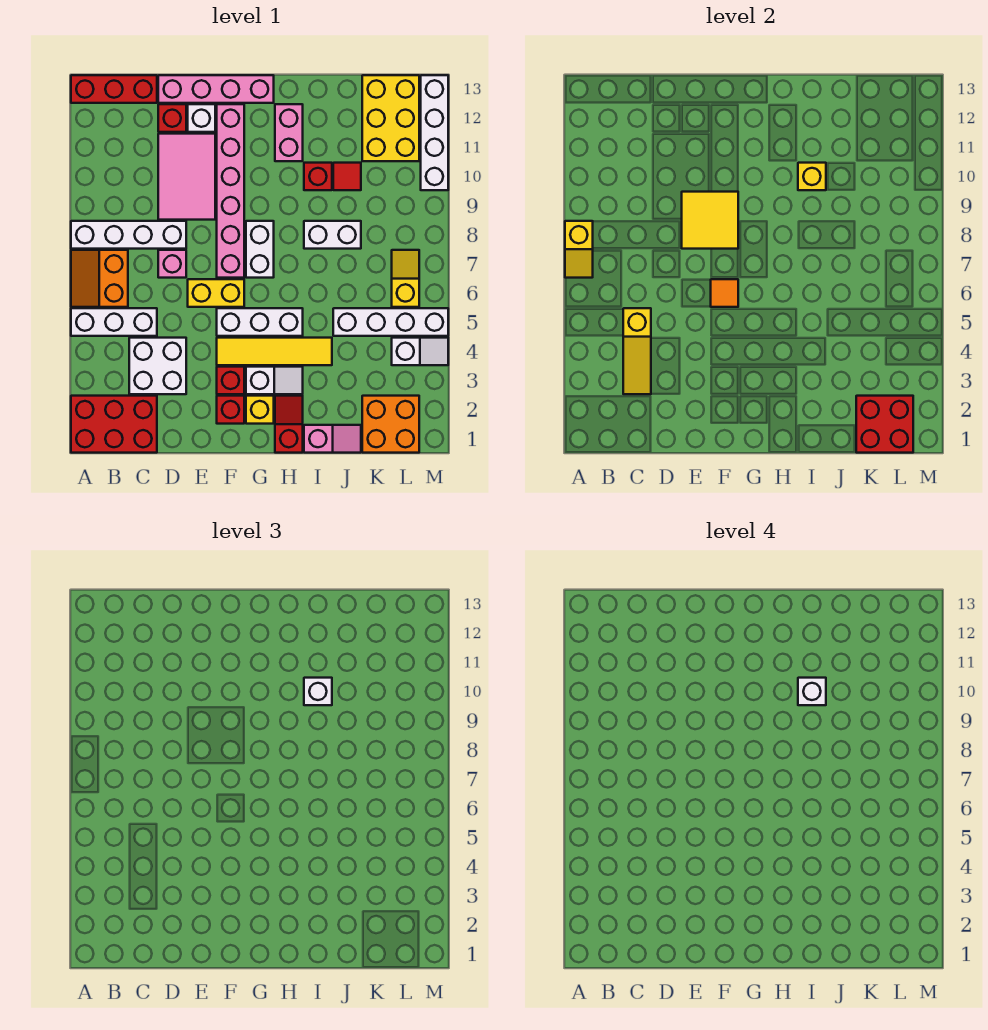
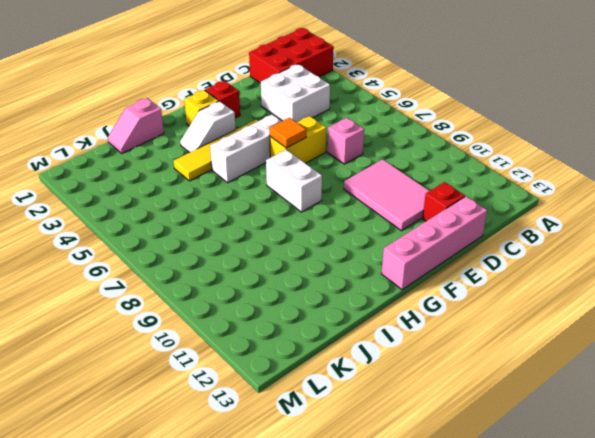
none -> white 1x3 brick [71,308,157,336]
none -> orange 2x2 slope [71,250,128,307]
none -> white 1x4 brick [71,221,186,249]
none -> red 1x3 brick [71,75,157,103]

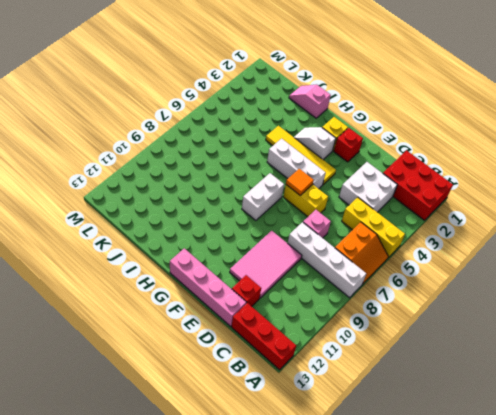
yellow 1x3 brick [342,197,405,257] -> white 1x3 brick [71,308,157,336]
none -> white 1x1 brick [188,104,215,132]
none -> red 1x1 brick [217,367,244,394]
none -> pink 1x6 brick [217,104,244,278]
none -> red 1x2 slope [275,396,303,453]

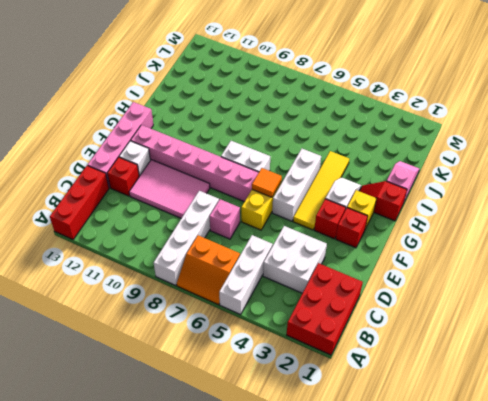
none -> pink 1x2 brick [275,104,303,161]
none -> white 1x2 brick [304,221,361,249]
none -> red 1x1 brick [304,163,332,190]
none -> white 1x4 brick [333,308,448,336]

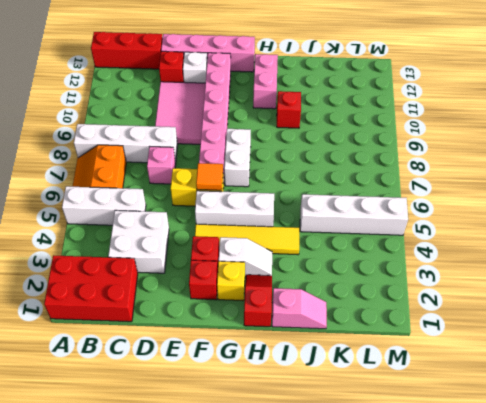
none -> white 1x2 brick [304,221,361,249]
none -> red 1x1 tile [333,163,361,190]
none -> orange 2x2 brick [362,396,419,453]
none -> yellow 2x3 brick [362,75,419,161]

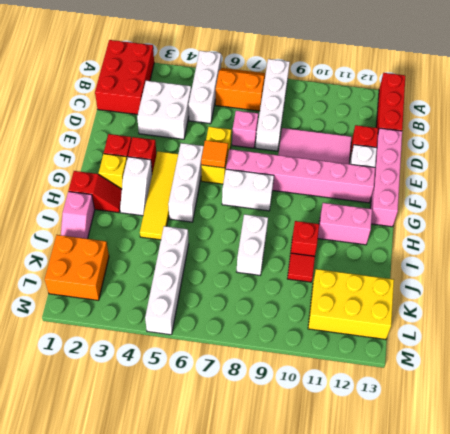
none -> white 1x2 slope [392,338,448,365]
none -> yellow 1x2 slope [392,250,419,307]
none -> white 1x4 brick [421,75,448,190]
none -> yellow 1x2 slope [565,221,593,278]

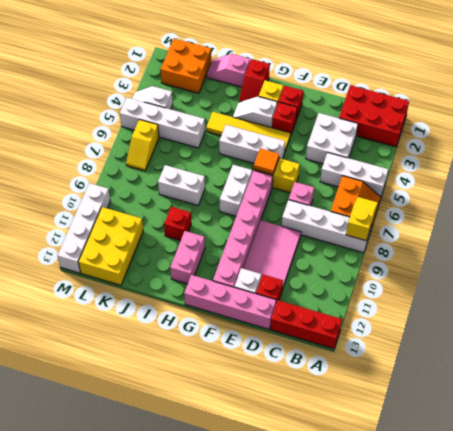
none -> red 1x1 tile [333,163,361,190]
none -> yellow 1x3 slope [623,308,651,394]
none -> yellow 2x2 tile [682,192,738,249]
none -> yellow 1x1 brick [798,163,826,190]

